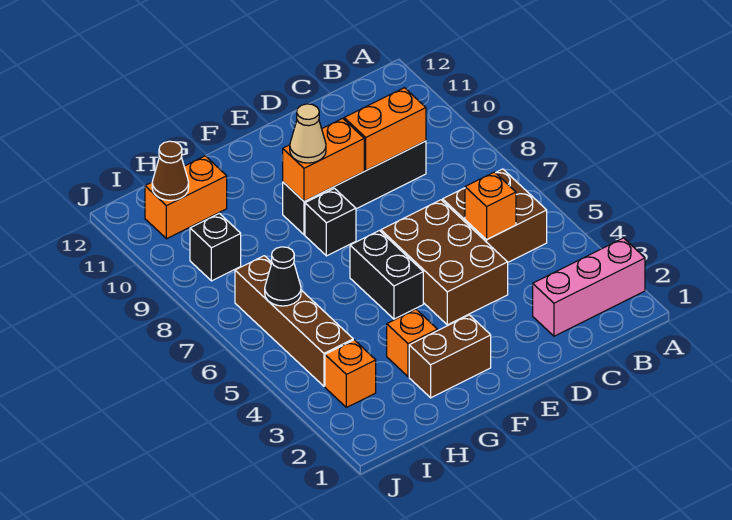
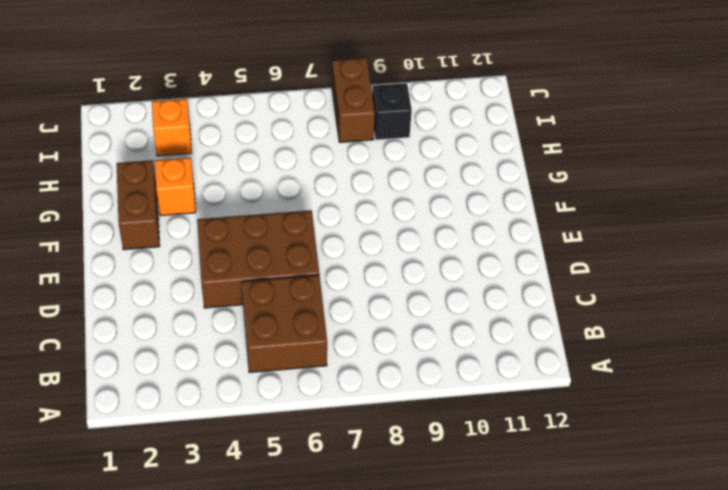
brown 1x2 brick [332,58,375,142] -> none
none -> pink 1x3 brick [533,238,645,336]
none -> black 1x4 brick [283,141,426,235]
none -> black 1x2 brick [350,231,423,319]

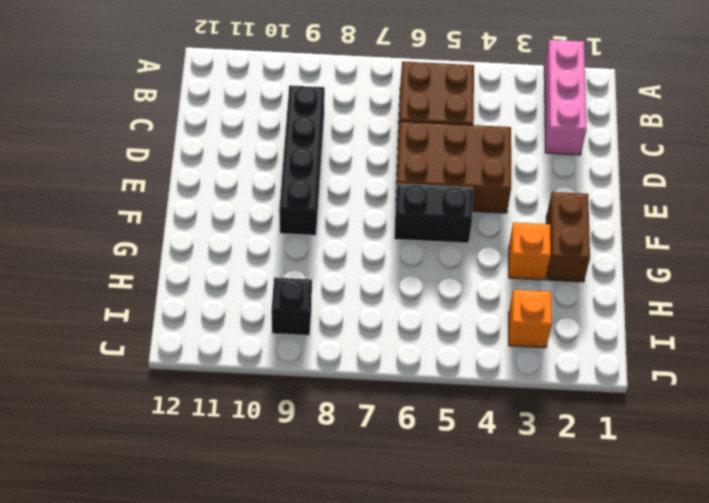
none -> black 1x1 brick [305,188,356,256]
none -> orange 1x2 brick [145,156,227,239]
none -> brown 1x4 brick [235,256,353,386]

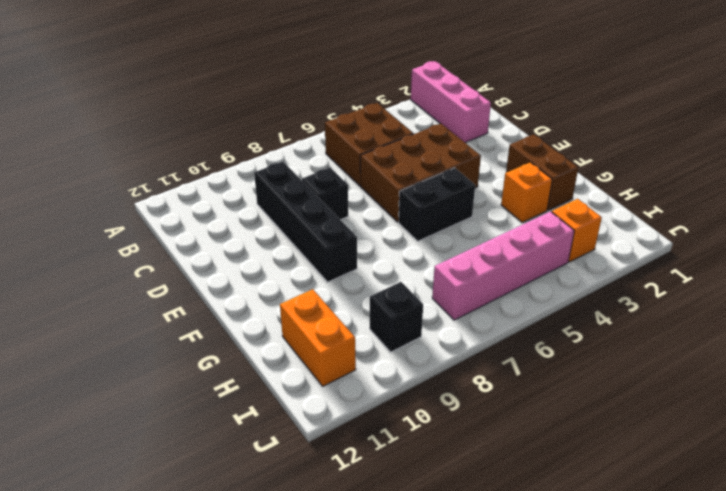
black 1x1 brick [302,168,348,220] -> black 1x1 brick moved to [305,188,356,256]
pink 1x4 brick [432,212,574,320] -> brown 1x4 brick [235,256,353,386]
none -> orange 1x1 brick [465,172,516,240]
none -> orange 1x2 brick [344,88,426,170]
none -> orange 1x2 brick [282,118,364,201]

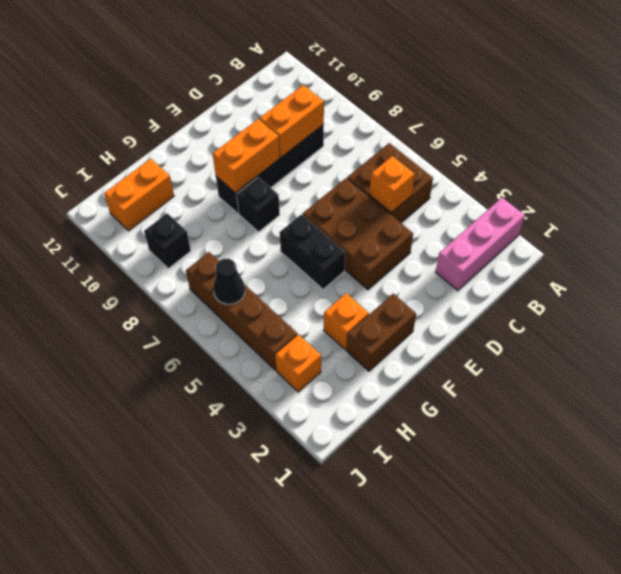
none -> brown 1x1 cone [152,141,189,200]
none -> tan 1x1 cone [290,104,326,163]

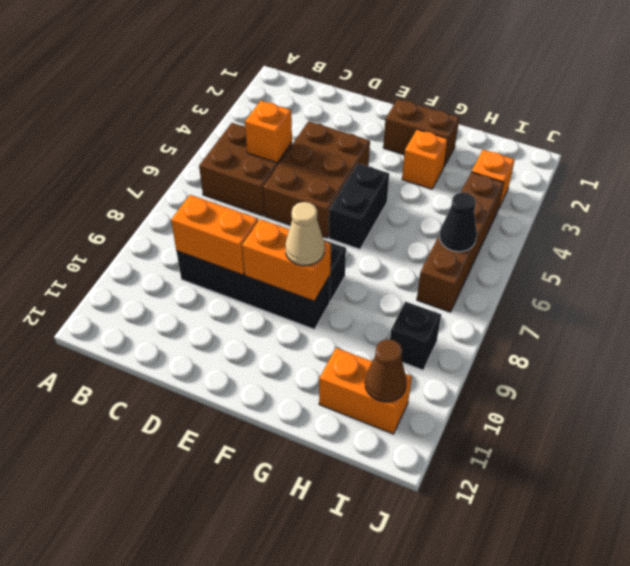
none -> pink 1x3 brick [533,238,645,336]

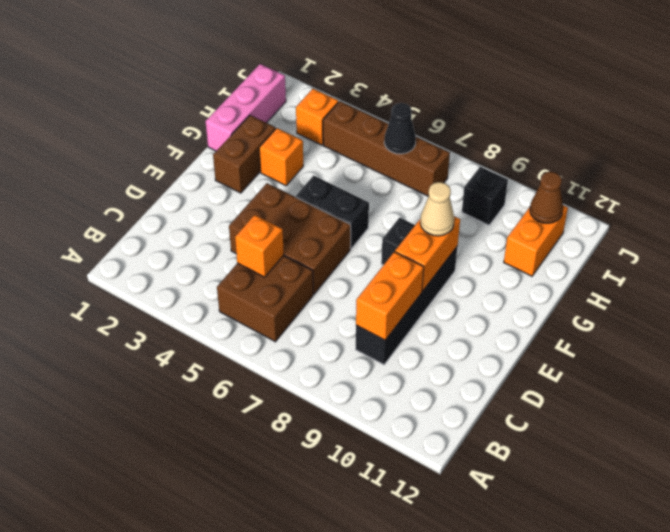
pink 1x3 brick [206,64,286,151] -> pink 1x3 brick moved to [533,238,645,336]

